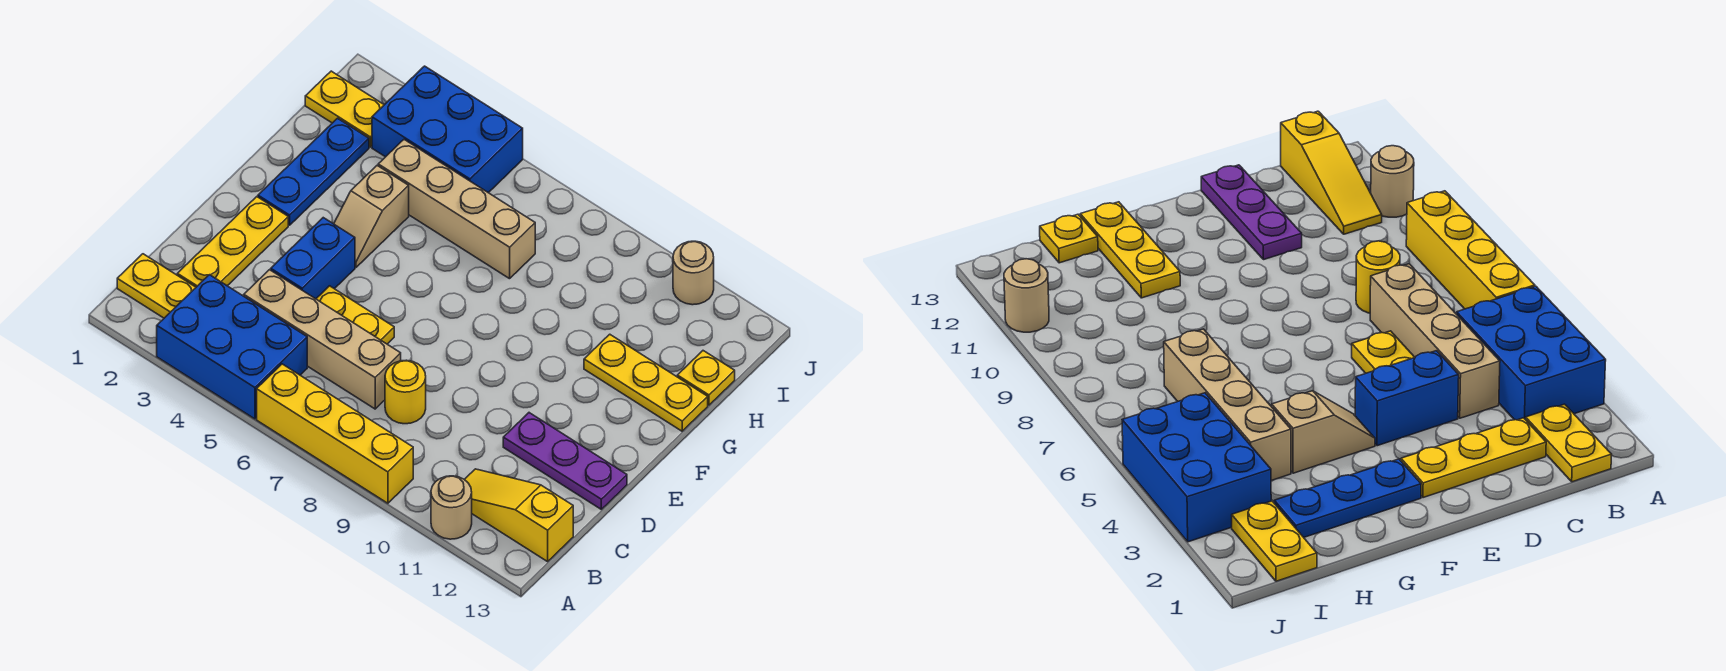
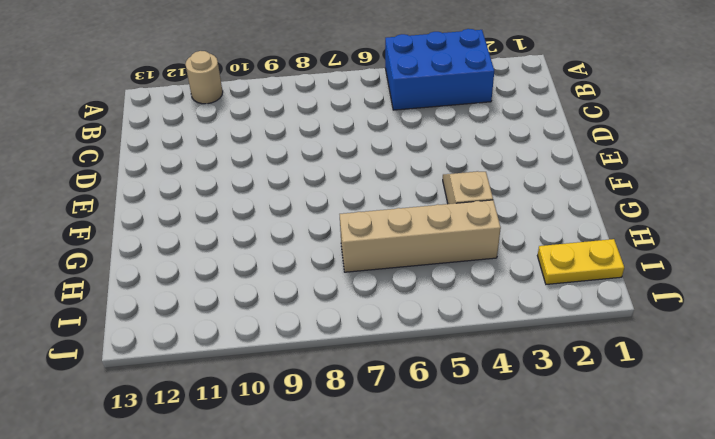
none -> yellow 1x4 brick [257,364,413,503]
none -> yellow 1x2 plate [117,254,196,318]
none -> yellow 1x3 slope [464,469,573,562]

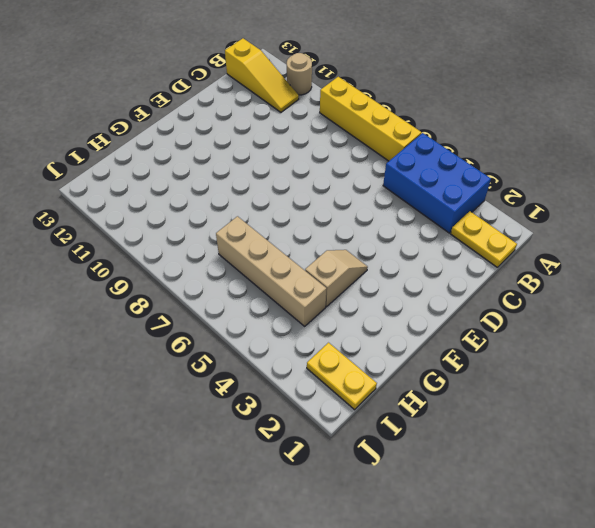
none -> yellow 1x3 plate [177,197,288,287]
none -> tan 1x4 brick [244,270,401,409]
none -> yellow 1x1 round brick [385,360,426,424]

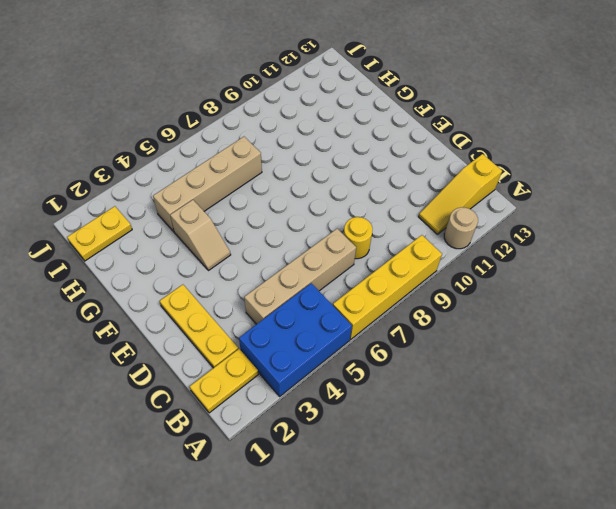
none -> blue 1x2 brick [271,218,355,299]
none -> yellow 1x2 plate [316,286,394,344]
none -> purple 1x3 plate [503,413,627,509]

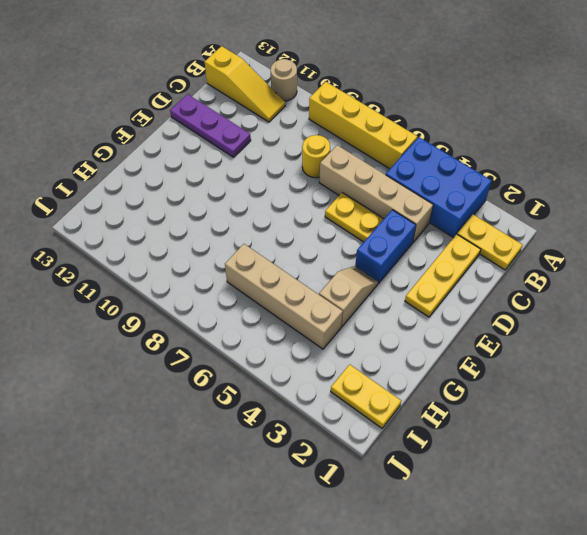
none -> blue 1x3 plate [258,118,369,225]
none -> yellow 1x3 plate [584,334,708,431]
none -> yellow 1x1 plate [677,351,735,405]

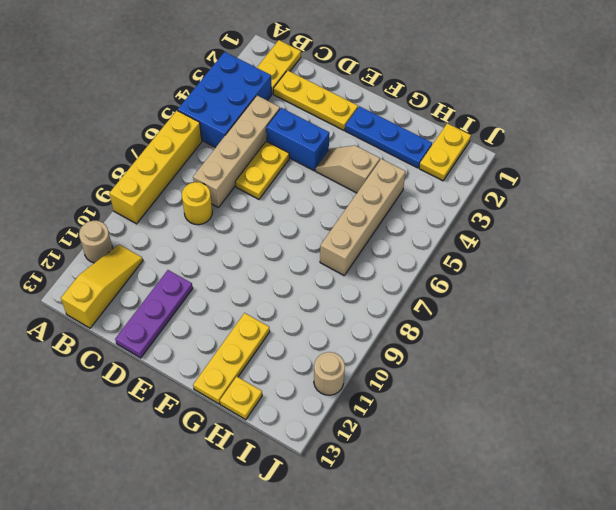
none -> blue 2x3 brick [372,66,523,193]

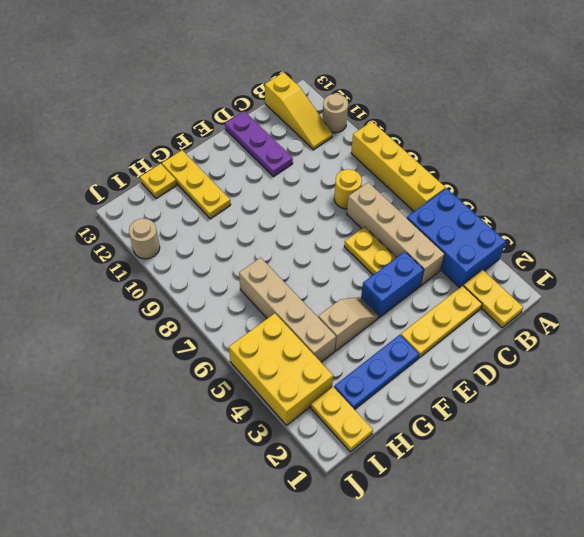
yellow 2x3 brick [229,313,333,425] -> blue 2x3 brick [372,66,523,193]

